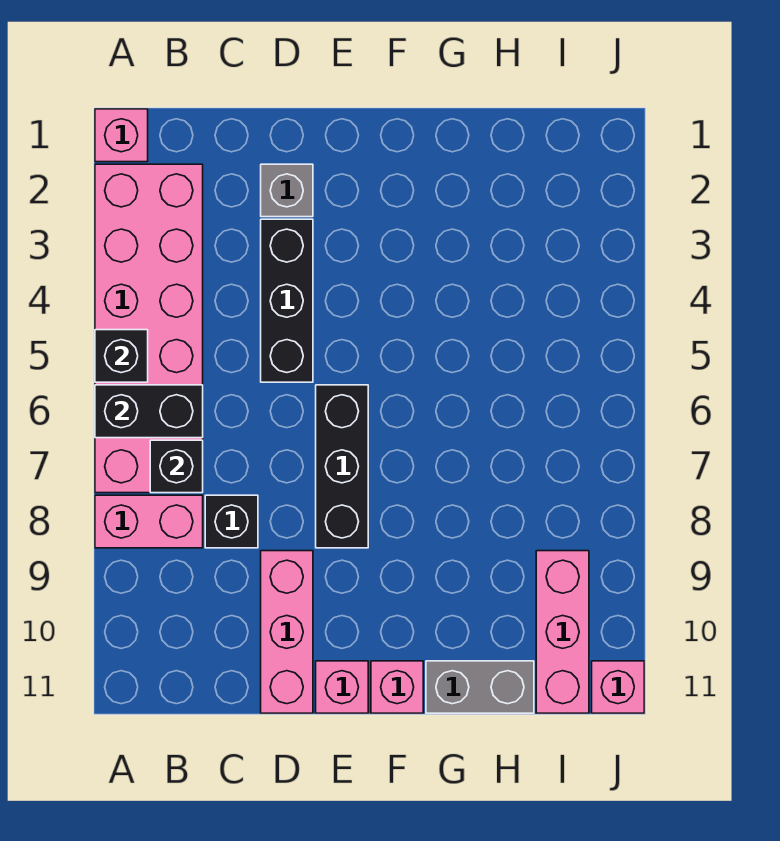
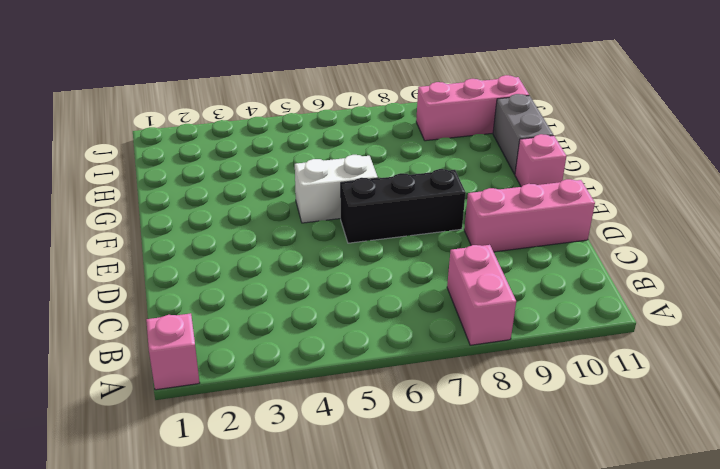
white 1x2 brick [295,155,378,223] -> none
none -> pink 2x6 brick [95,164,203,493]
none -> black 1x1 brick [205,495,258,548]
none -> grey 1x1 brick [261,164,313,217]

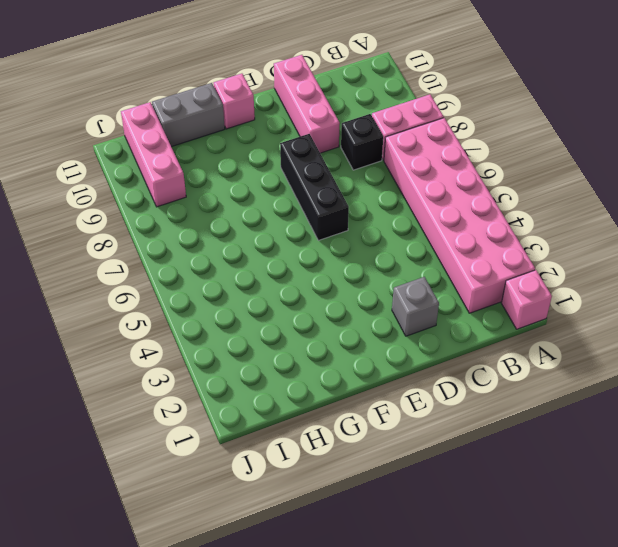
none -> black 1x3 brick [261,219,313,382]
none -> pink 1x1 brick [316,661,368,713]
none -> pink 1x1 brick [592,661,644,713]

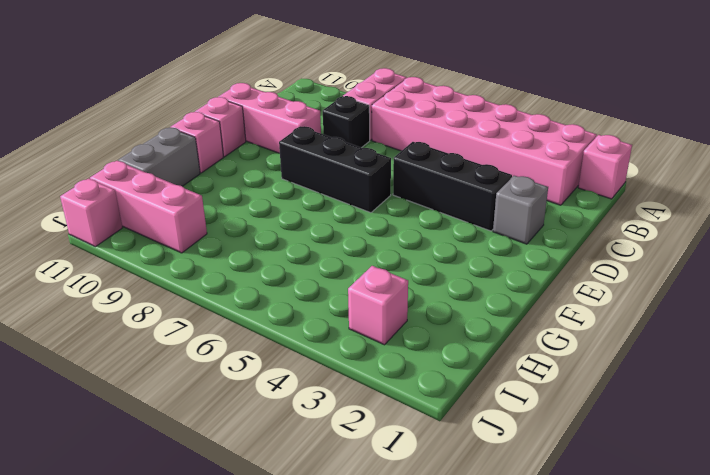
pink 1x1 brick [348,266,408,345] -> none
none -> black 1x1 brick [95,330,148,382]
none -> black 1x2 brick [95,385,203,438]
none -> black 1x1 brick [150,440,203,493]

